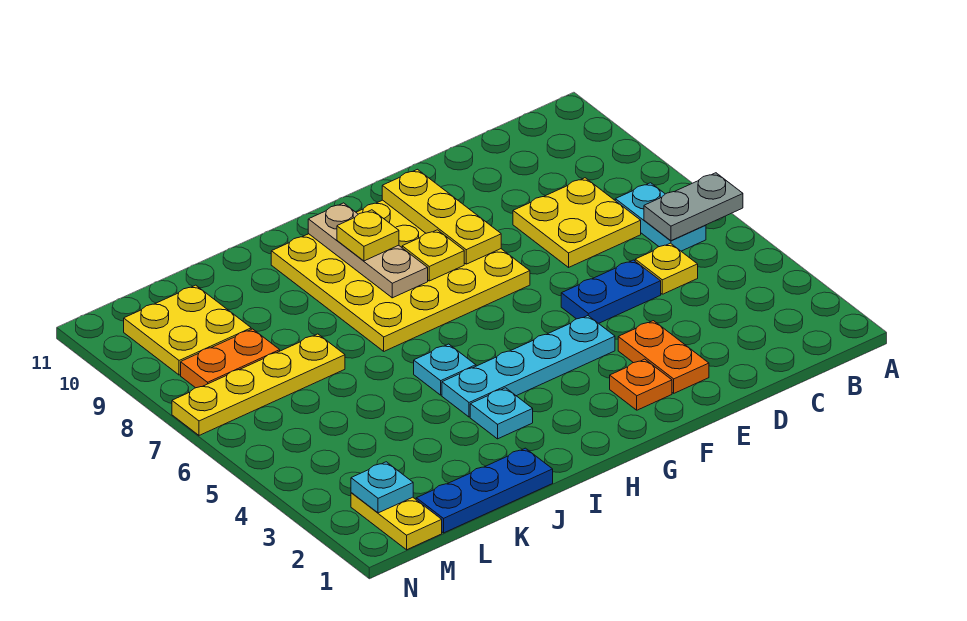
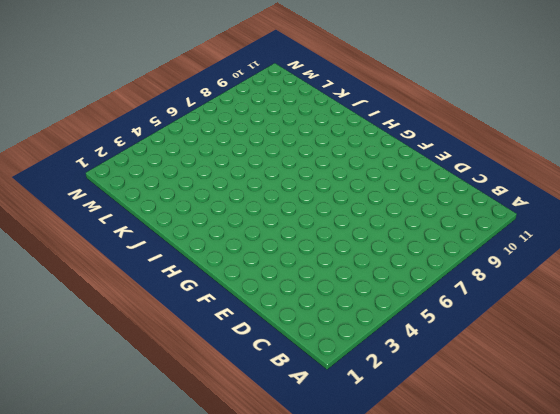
none -> cyan 1x2 plate [615,183,706,251]
none -> yellow 1x1 plate [635,243,698,294]
none -> yellow 2x2 plate [513,178,641,267]

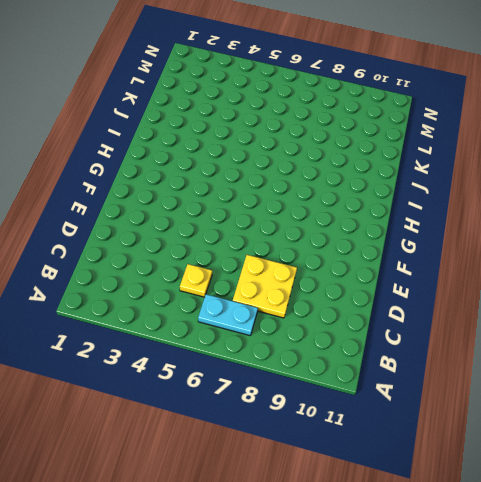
none -> blue 1x2 plate [561,260,661,323]
none -> orange 1x2 plate [618,321,709,393]
none -> orange 1x1 plate [610,359,672,410]

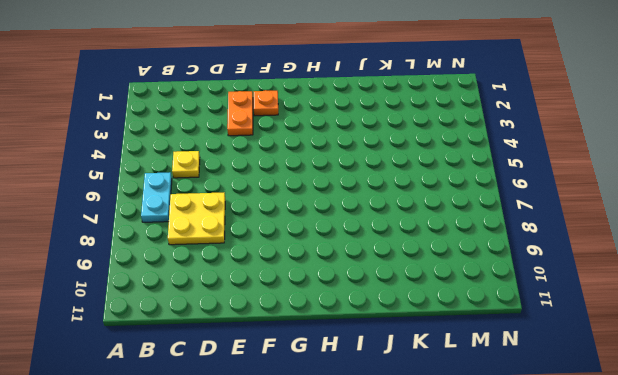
none -> blue 1x2 plate [561,260,661,323]
none -> cyan 1x4 plate [442,316,615,417]
none -> yellow 4x4 plate [271,200,530,351]

